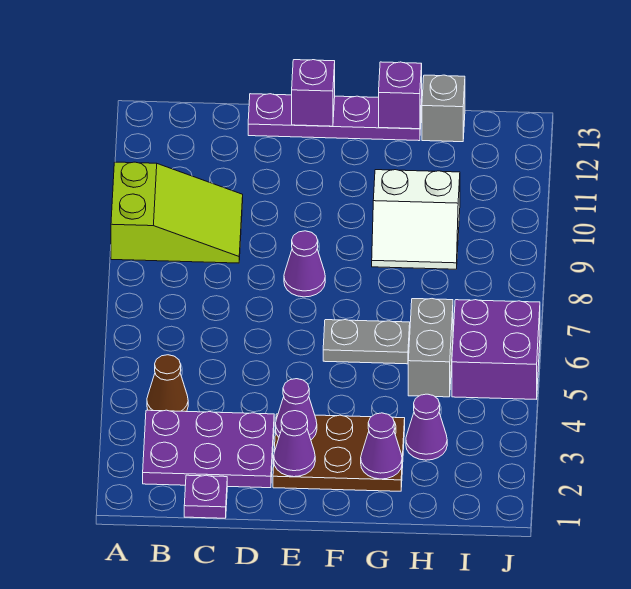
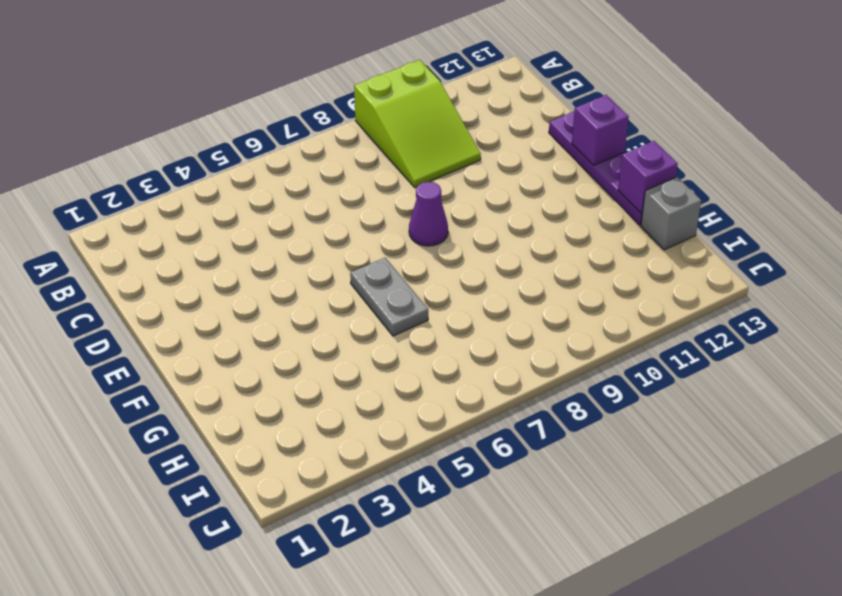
none -> purple 2x3 plate [143,410,274,488]
none -> brown 1x1 cone [147,355,188,412]
none -> purple 1x1 plate [184,475,227,518]

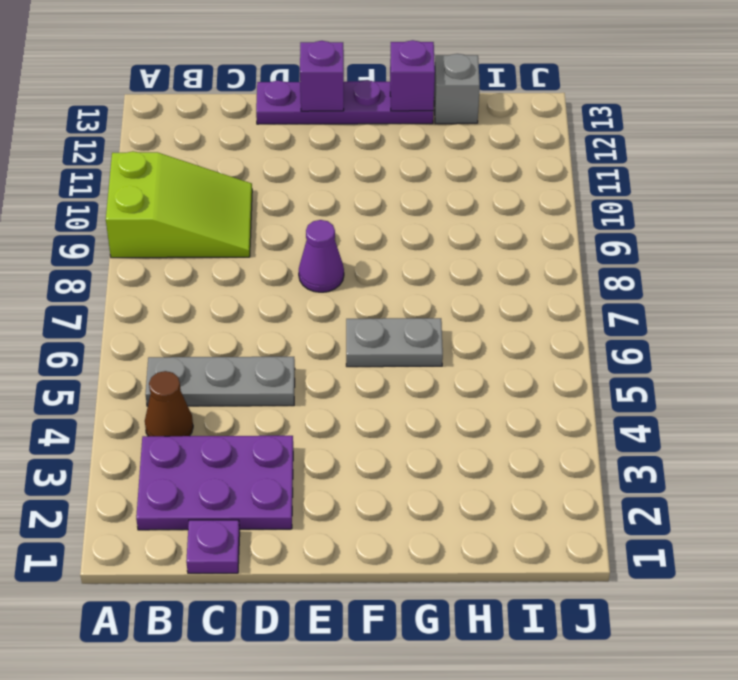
grey 1x3 plate [146,357,295,406] -> none
none -> brown 2x3 plate [273,414,405,491]
none -> white 2x2 slope [372,170,460,269]
none -> purple 1x1 cone [406,394,447,460]

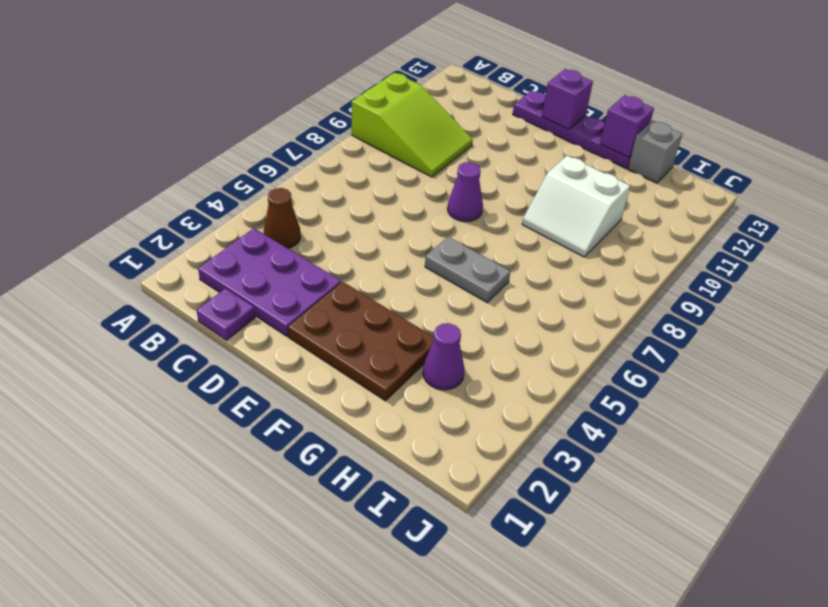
none -> grey 1x2 brick [408,299,453,397]
none -> purple 2x2 brick [452,300,540,399]
none -> purple 1x1 cone [274,411,315,477]

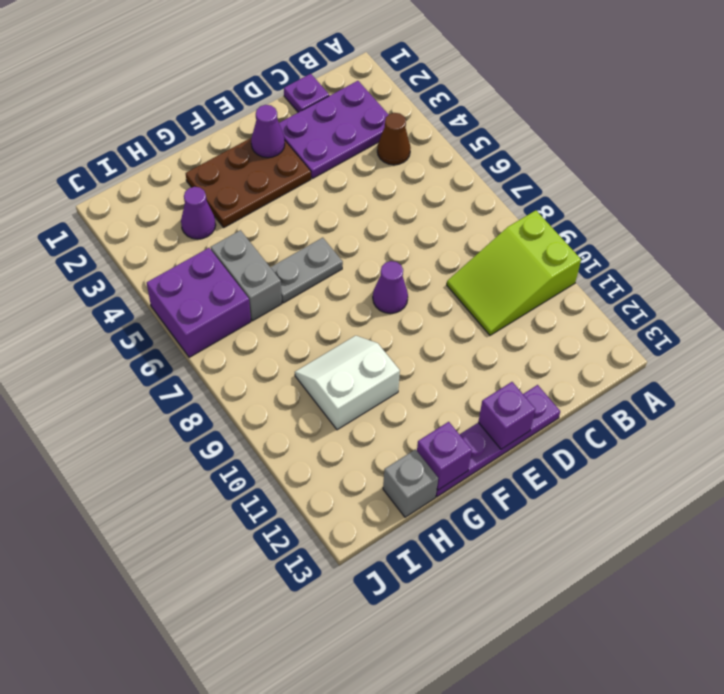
none -> purple 1x1 cone [276,379,317,440]
none -> purple 1x1 cone [361,413,402,479]

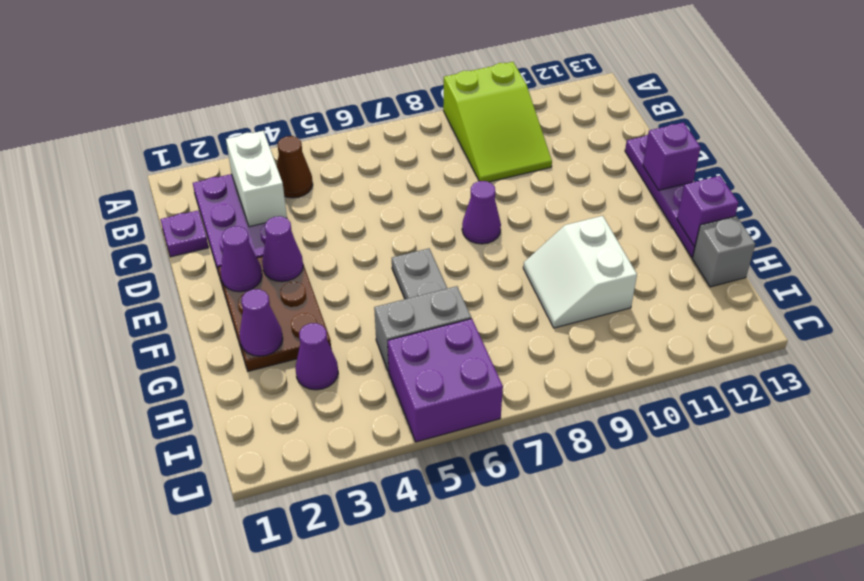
white 1x2 brick [226,131,287,227] -> none

